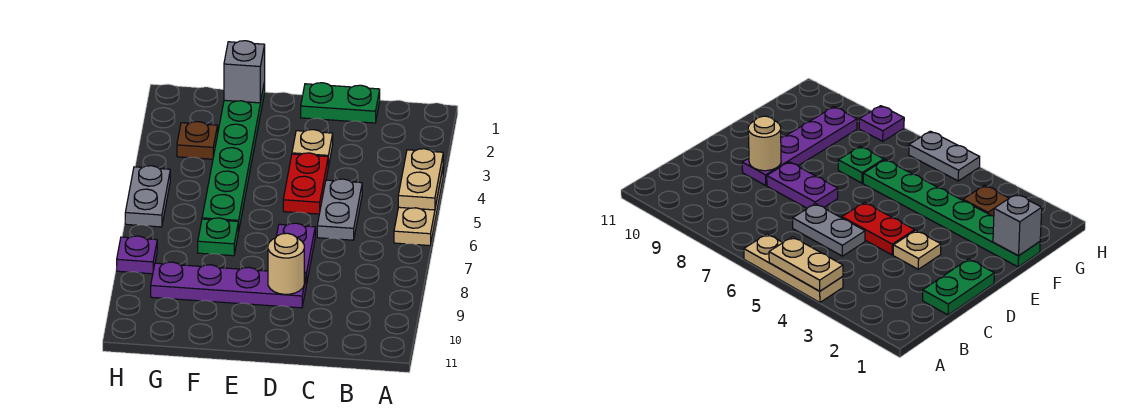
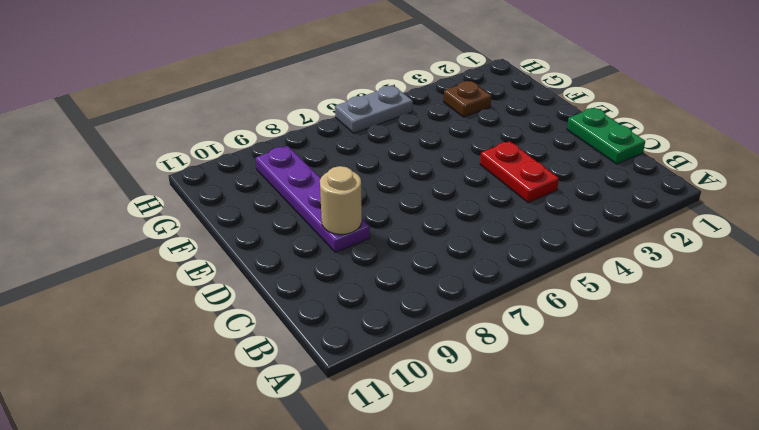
red 1x2 plate [480,141,559,203] -> red 1x2 plate turned to [283,153,328,214]
none -> tan 1x3 plate [394,169,443,246]
none -> grey 1x2 plate [317,179,362,240]
none -> tan 1x1 plate [292,130,333,167]

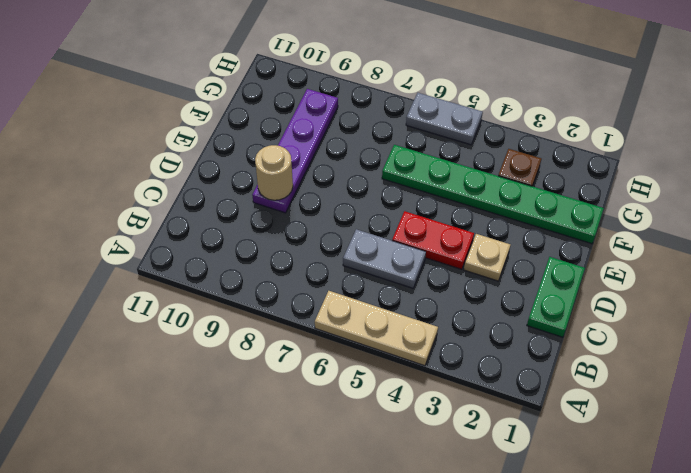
none -> purple 1x2 plate [276,223,315,284]
none -> green 1x1 plate [198,218,238,256]
none -> purple 1x1 plate [117,236,157,274]

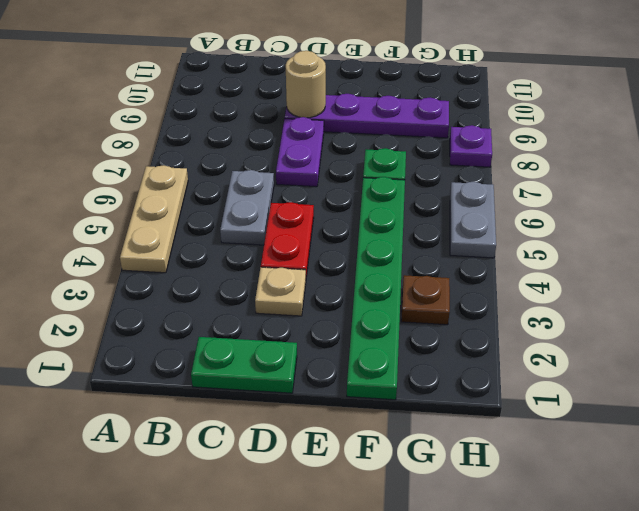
none -> tan 1x2 plate [398,149,443,210]
none -> grey 1x1 brick [224,41,265,103]

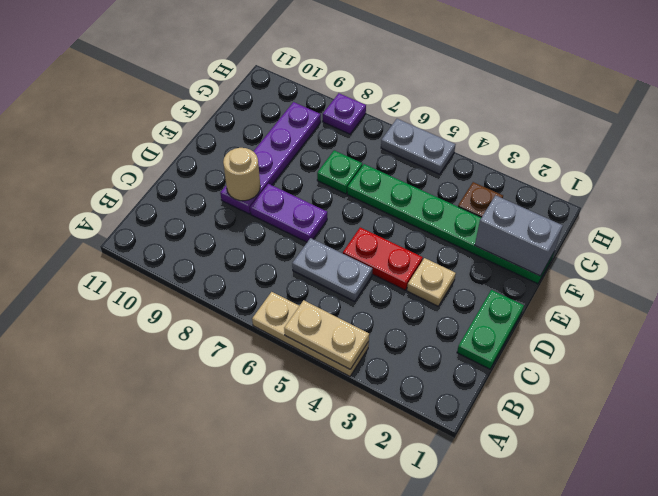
grey 1x2 brick [475,195,563,276] -> grey 1x1 brick [224,41,265,103]

